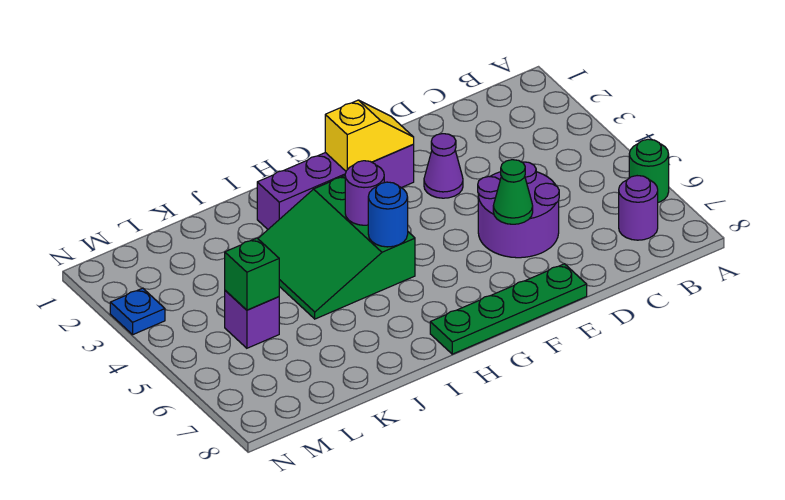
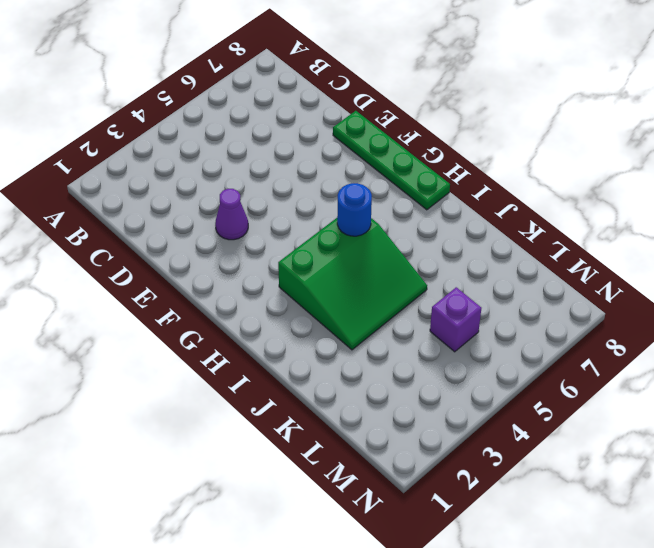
none -> green 1x1 round brick [629,139,669,202]
none -> purple 1x1 round brick [619,176,658,240]
none -> purple 2x2 round brick [478,162,559,258]

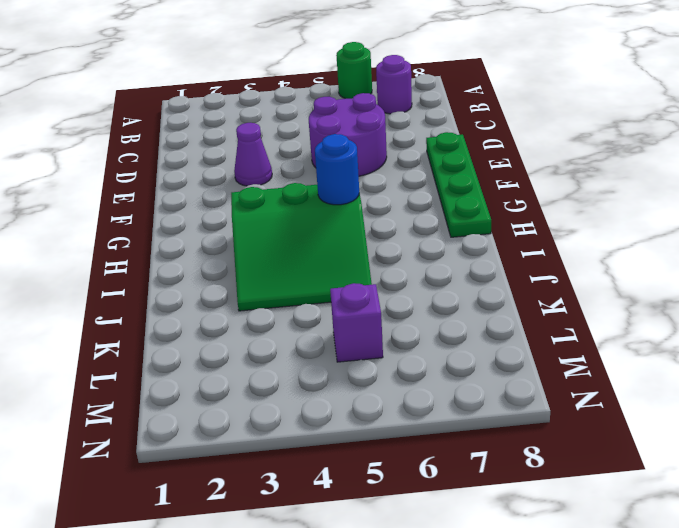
none -> purple 1x4 brick [257,145,414,229]
none -> blue 1x1 plate [110,288,165,335]
none -> green 1x1 cone [493,160,533,224]

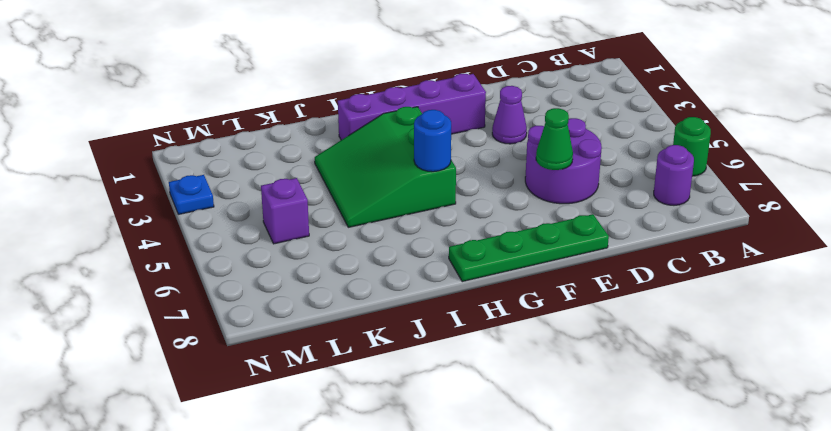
none -> yellow 1x2 slope [325,100,414,171]
none -> purple 1x1 round brick [345,161,384,225]
none -> green 1x1 brick [225,238,279,310]

